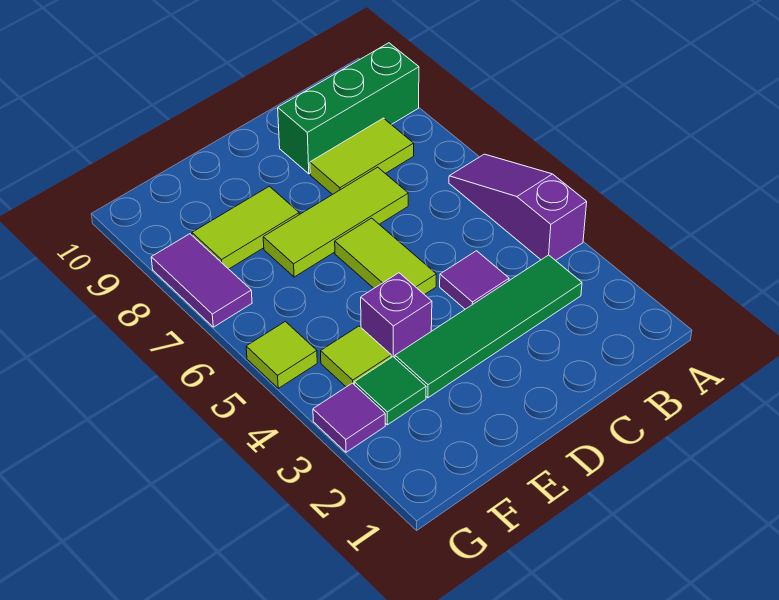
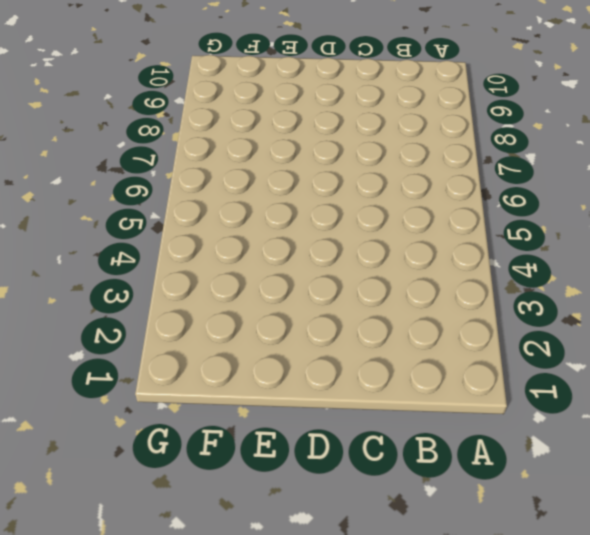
none -> purple 1x3 slope [449,154,587,261]
none -> green 1x3 brick [278,43,419,174]
none -> green 1x4 tile [395,255,582,398]

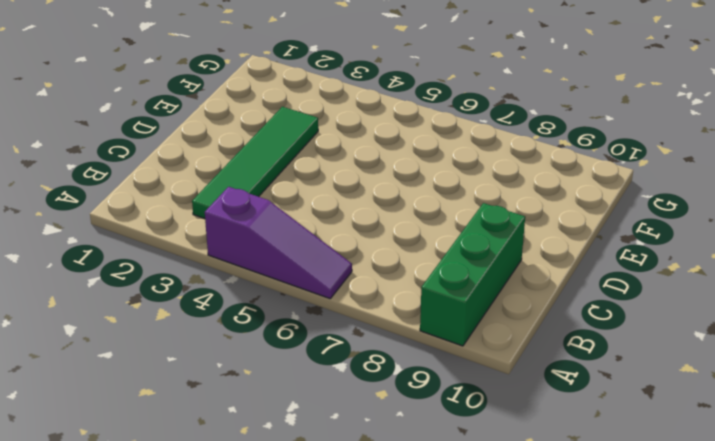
none -> lime 1x2 tile [310,118,414,195]
none -> purple 1x1 tile [440,251,509,309]
none -> lime 1x3 tile [263,167,408,277]

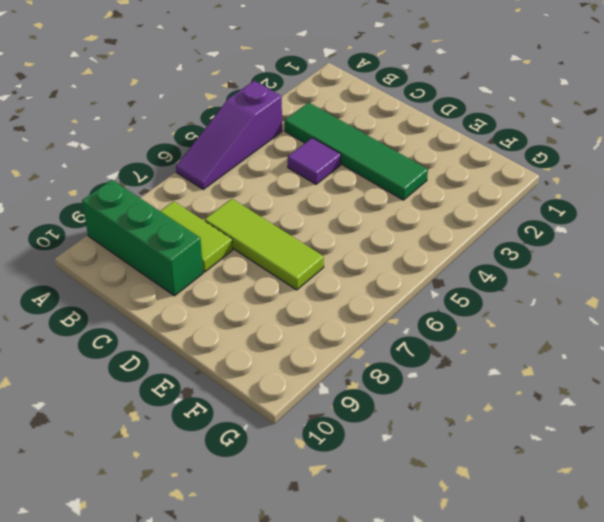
none -> lime 1x2 tile [335,218,436,295]
none -> purple 1x1 brick [361,273,432,358]
none -> lime 1x2 tile [192,186,299,269]

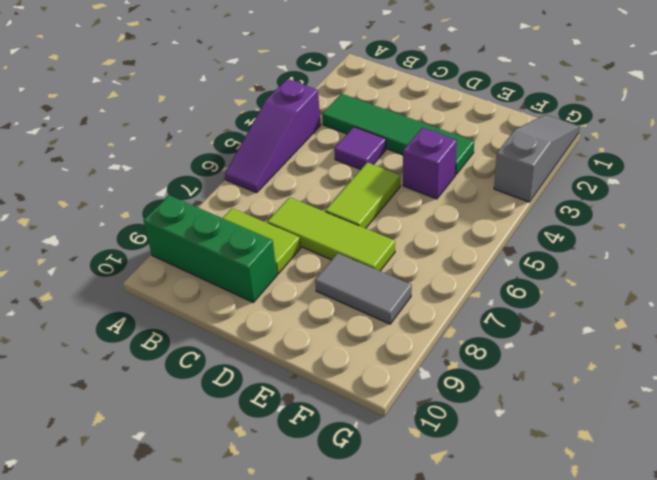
grey 1x2 tile [315,253,412,324] -> lime 1x2 tile [192,186,299,269]
grey 1x3 slope [494,115,580,202] -> purple 1x1 tile [313,383,385,452]
none -> green 1x1 tile [354,357,426,425]
none -> lime 1x1 tile [321,326,391,387]
none -> lime 1x1 tile [246,321,317,388]

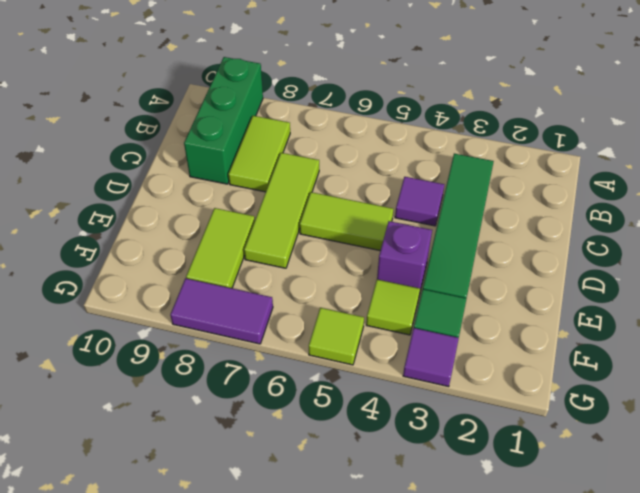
none -> purple 1x3 slope [449,154,587,261]

